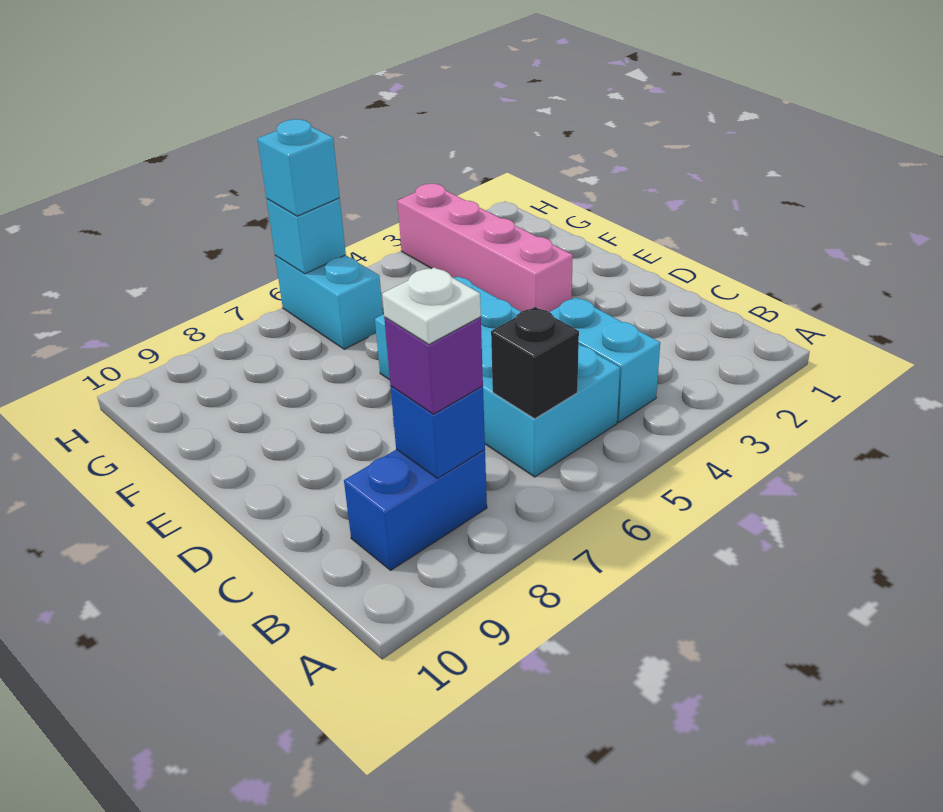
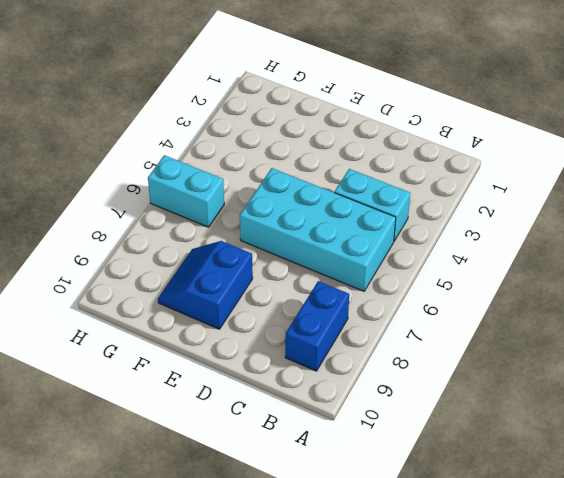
blue 2x2 slope [158,241,253,329] -> none
none -> pink 1x4 brick [398,184,573,312]
none -> black 1x1 brick [491,307,579,419]

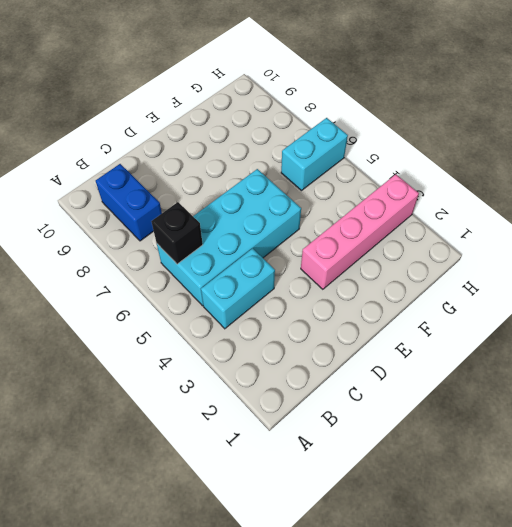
none -> blue 1x1 brick [391,386,485,478]
none -> cyan 1x1 brick [267,198,346,274]

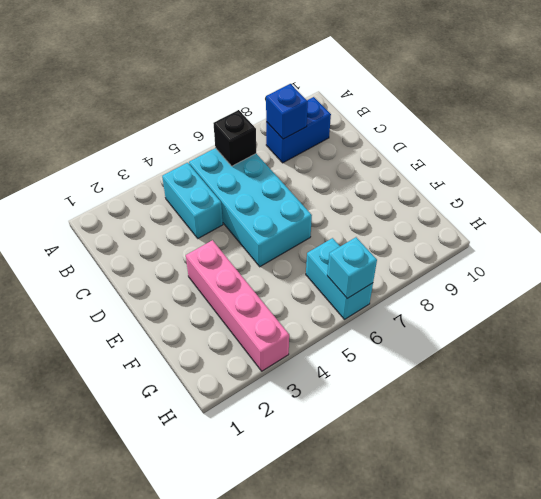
none -> purple 1x1 brick [384,317,483,414]
none -> cyan 1x1 brick [258,119,340,216]

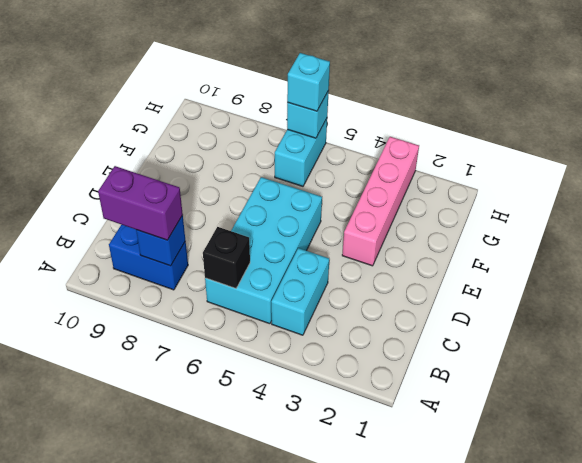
purple 1x2 brick [98,166,183,240] -> purple 1x1 brick [384,317,483,414]
none -> white 1x1 plate [382,267,481,344]

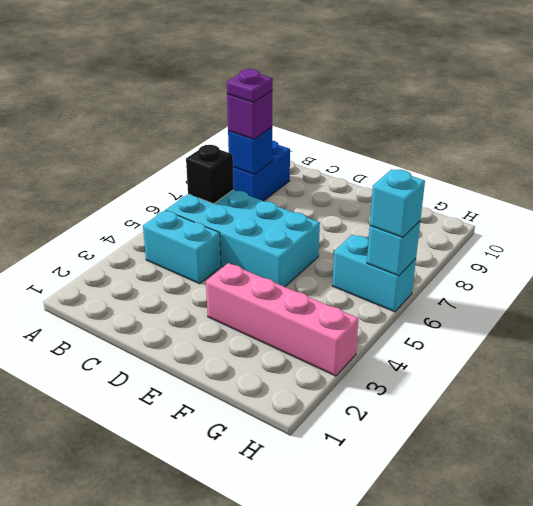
purple 1x1 plate [227,69,273,102] -> white 1x1 plate [382,267,481,344]

